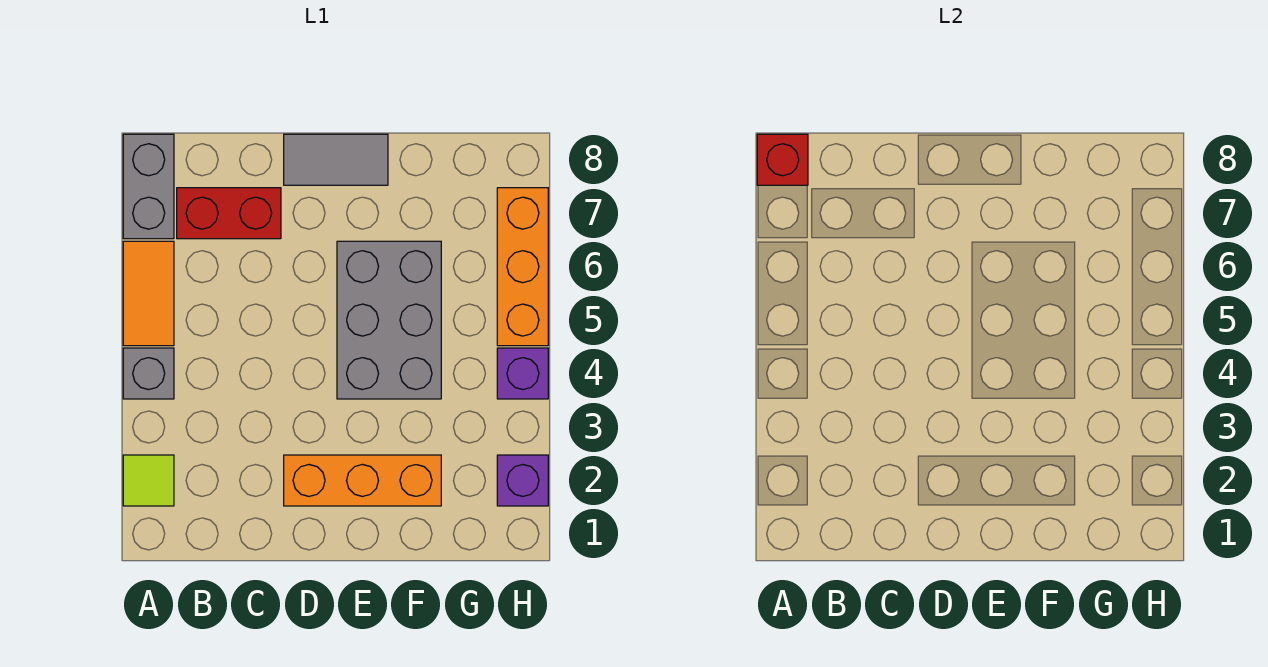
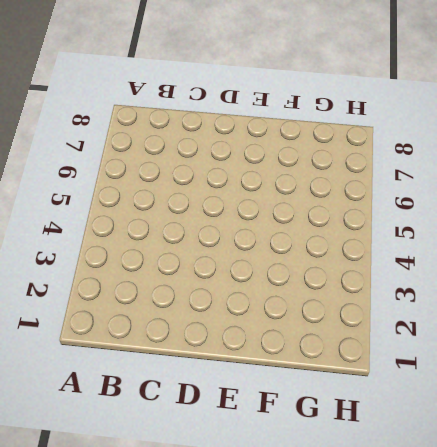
none -> lime 1x1 tile [123,455,174,506]
none -> grey 1x1 brick [123,348,174,399]
none -> orange 1x2 tile [123,241,174,346]

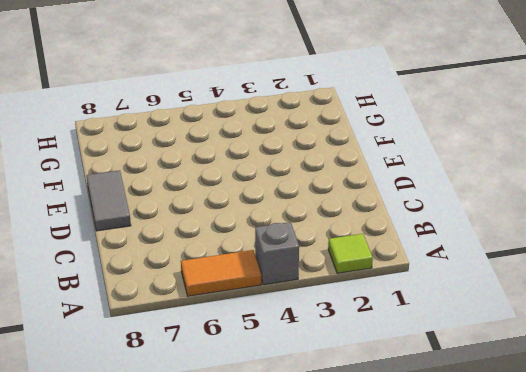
none -> grey 1x2 brick [123,134,174,239]
none -> red 1x2 brick [177,188,281,239]
none -> orange 1x3 brick [284,455,441,506]

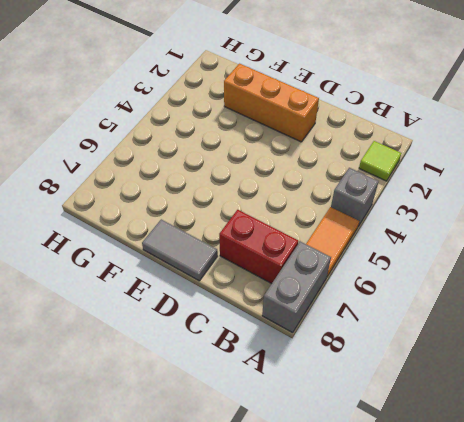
none -> grey 2x3 brick [337,241,441,399]
none -> purple 1x1 brick [497,455,548,506]
none -> purple 1x1 brick [497,348,548,399]

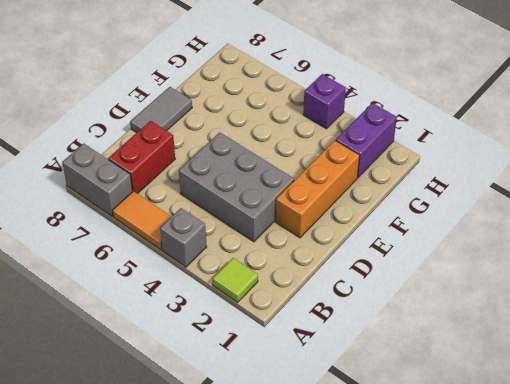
grey 2x3 brick [179,132,294,242] -> grey 2x3 brick moved to [337,241,441,399]
purple 1x2 brick [336,103,397,178] -> purple 1x1 brick [497,455,548,506]
none -> orange 1x3 brick [497,188,548,346]
none -> red 1x1 brick [757,134,808,185]

